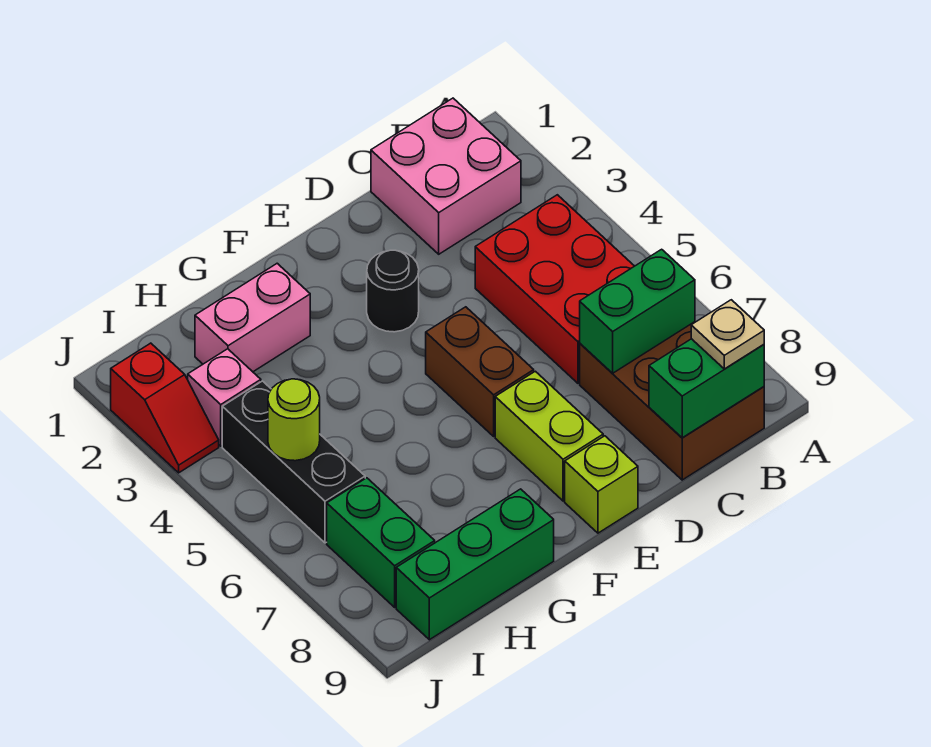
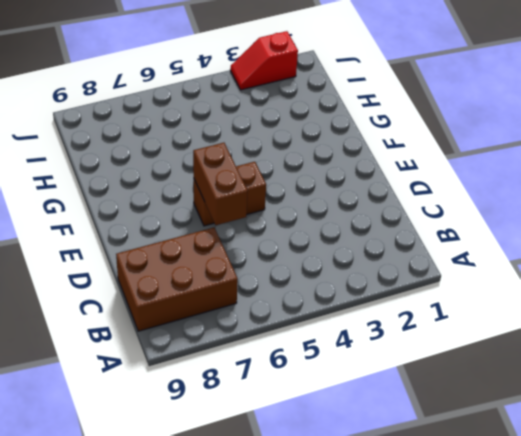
brown 1x2 brick [193,143,248,225] -> none
none -> pink 2x2 brick [371,98,521,254]
none -> red 2x3 brick [475,195,634,383]
none -> black 1x1 round brick [367,250,419,332]

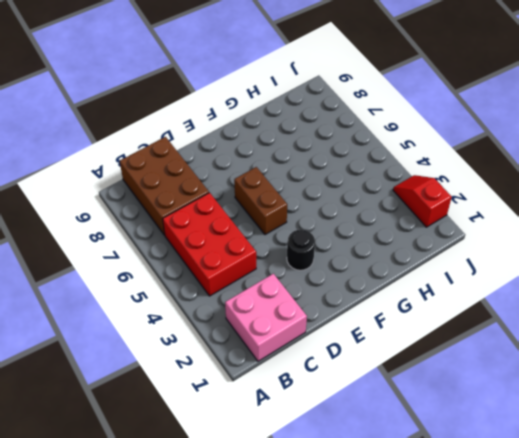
none -> lime 1x2 brick [495,371,603,501]
none -> lime 1x1 brick [565,436,638,533]
none -> pink 1x2 brick [195,263,310,372]

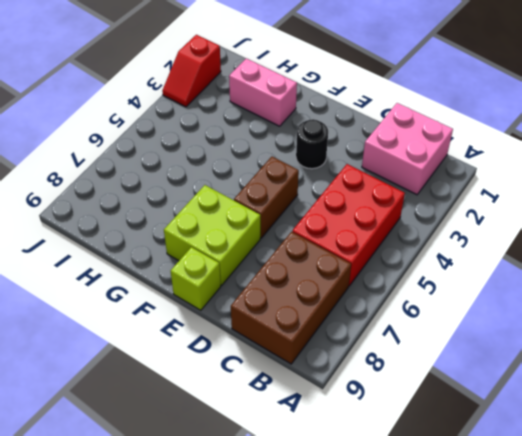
lime 2x2 brick [164,185,260,285] -> lime 1x2 brick [495,371,603,501]
none -> green 1x3 brick [396,489,554,640]
none -> pink 1x1 brick [188,349,261,446]
none -> black 1x3 brick [222,381,365,543]

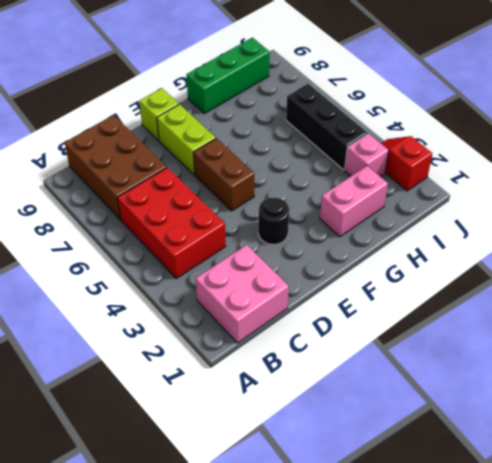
none -> green 1x2 brick [327,478,435,607]
none -> green 1x2 brick [580,249,695,373]
none -> green 1x2 brick [649,339,764,438]

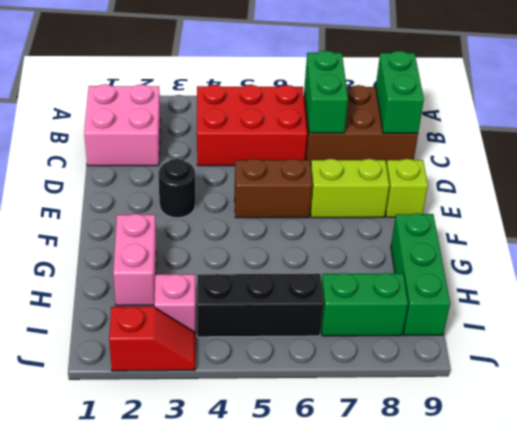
none -> lime 1x1 round brick [268,379,320,461]
none -> tan 1x1 plate [691,300,764,369]

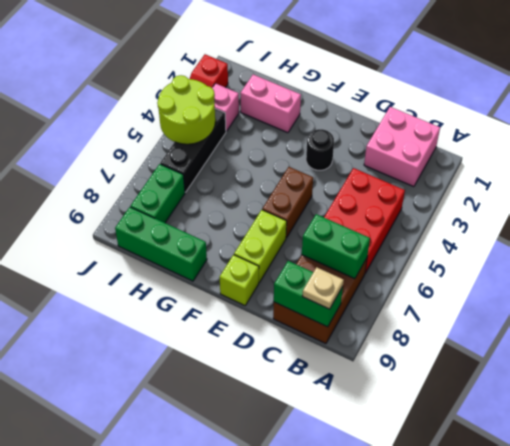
lime 2x2 round brick [157,75,215,144] -> lime 1x1 round brick [268,379,320,461]

